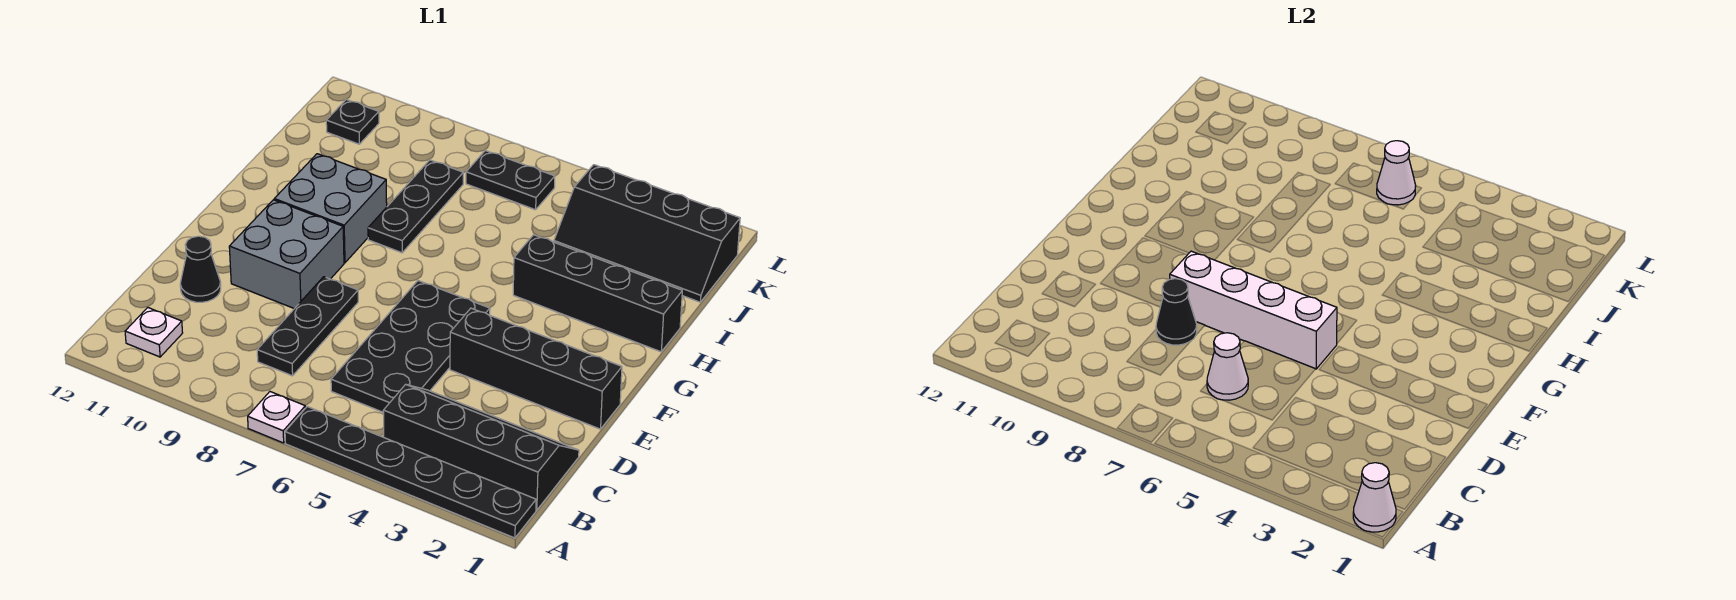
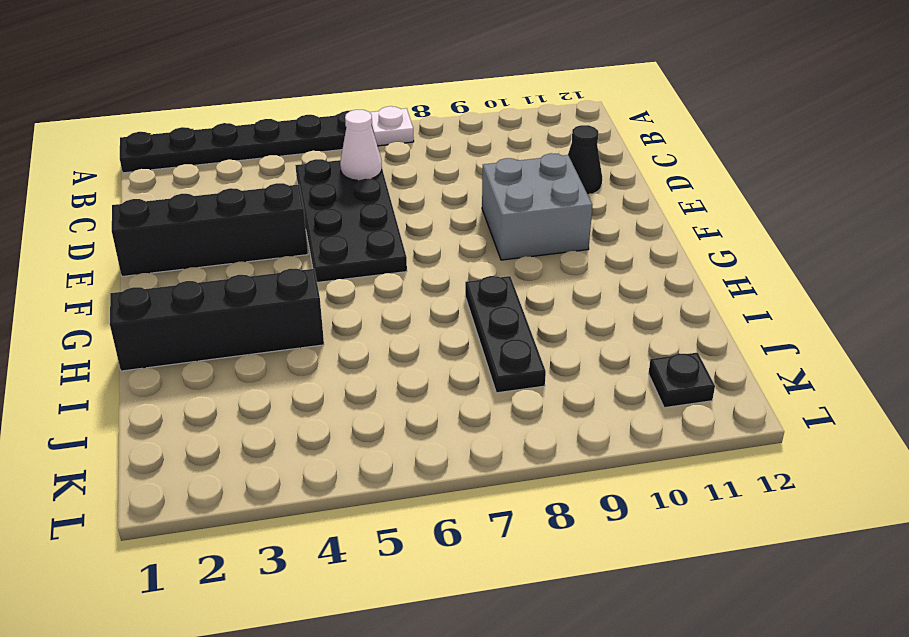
none -> black 2x4 slope [383,384,579,510]
none -> white 1x1 plate [125,308,183,357]
none -> black 1x3 plate [257,277,358,376]

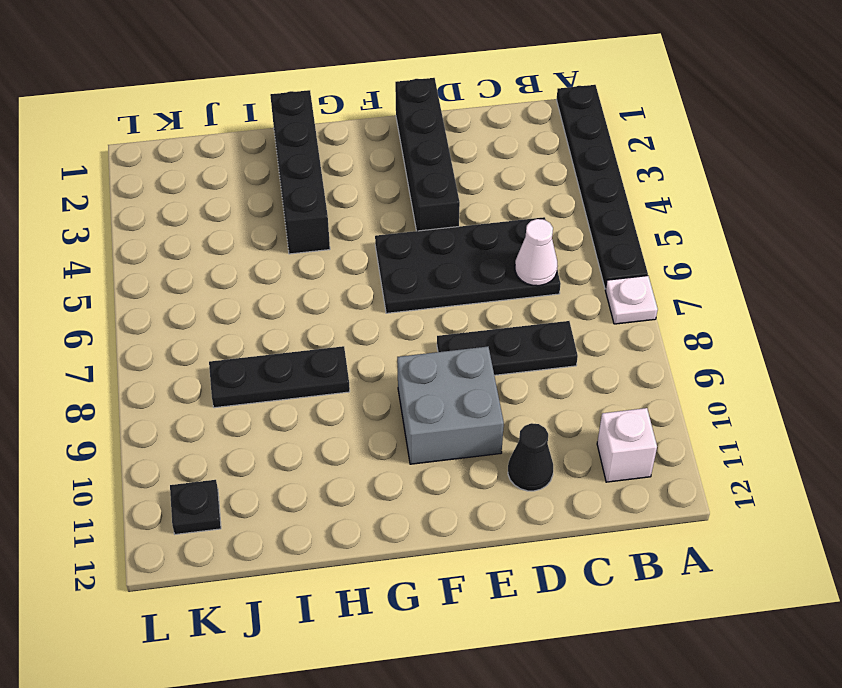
white 1x1 brick [597,408,657,482] -> white 1x1 plate [125,308,183,357]
none -> black 2x4 slope [383,384,579,510]
none -> grey 2x2 brick [274,154,387,263]
none -> black 2x4 slope [554,165,740,302]

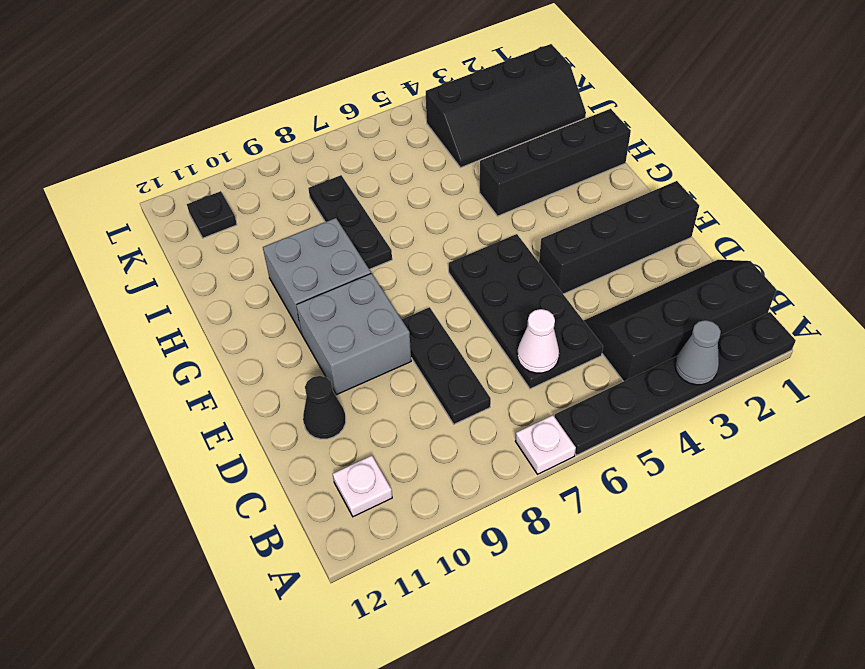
grey 1x1 cone [675,320,721,385] -> none
none -> black 1x2 plate [466,151,555,210]
none -> white 1x1 cone [1353,463,1396,532]
none -> black 1x1 cone [1156,279,1197,345]

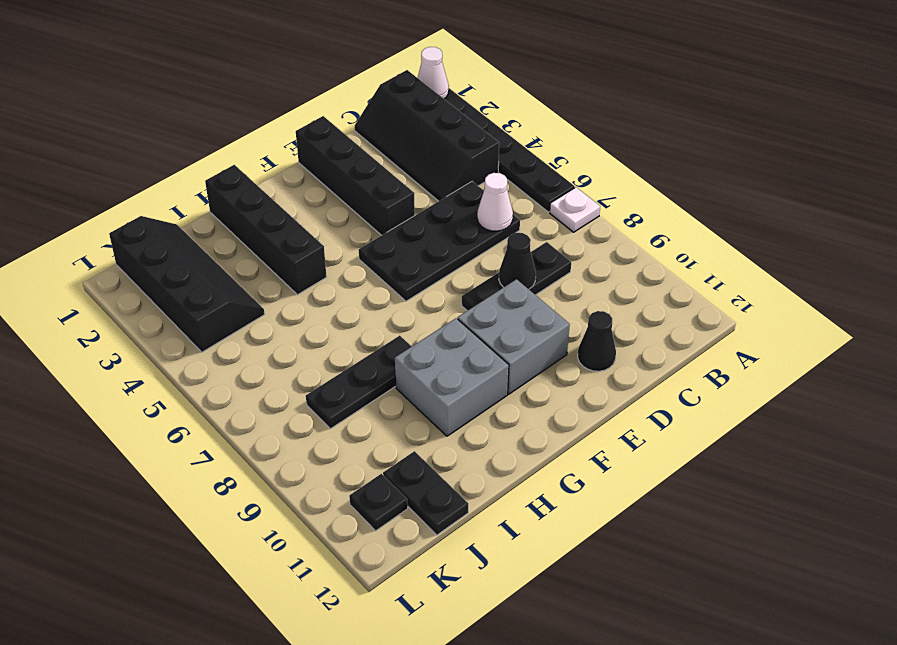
black 1x2 plate [383,451,468,535] -> black 1x2 plate moved to [466,151,555,210]
none -> white 1x1 plate [125,308,183,357]
none -> white 1x4 brick [1170,251,1337,369]
none -> white 1x1 cone [1377,141,1416,205]

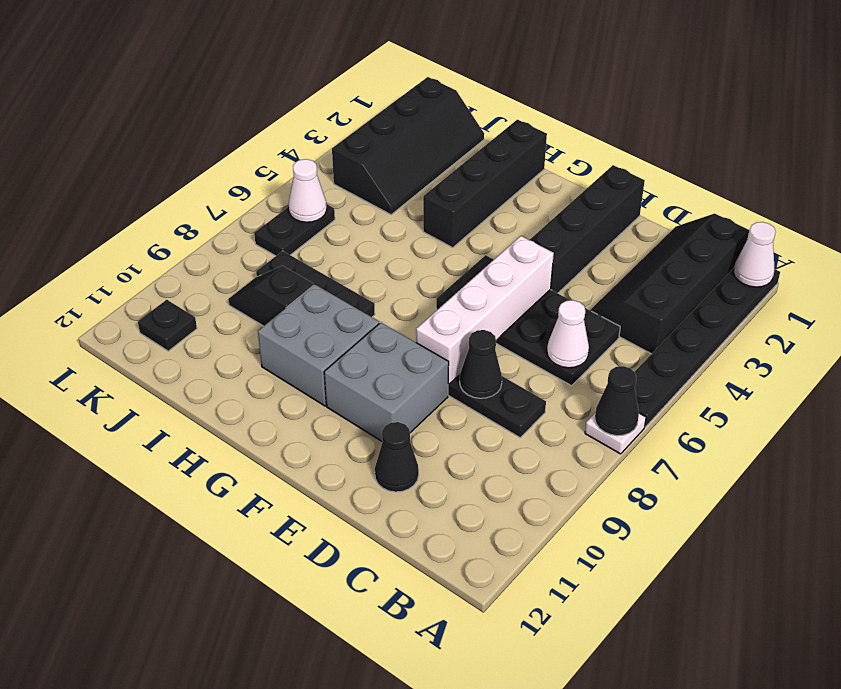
black 1x1 cone [595,366,639,436] -> none
black 1x2 slope [228,266,314,326] -> none
none -> white 1x1 plate [125,308,183,357]

